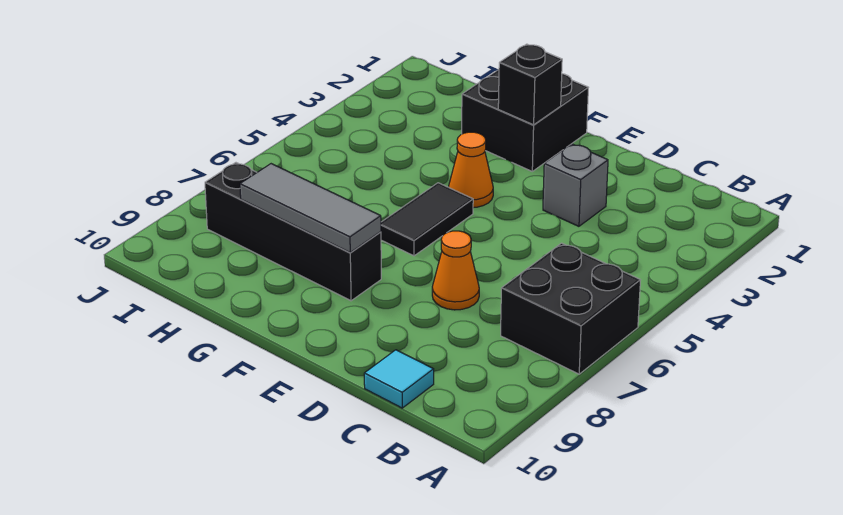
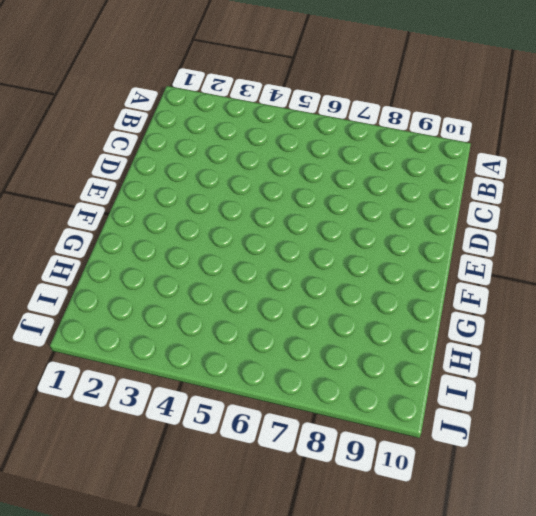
none -> black 2x2 brick [501,243,640,374]
none -> cyan 1x1 tile [364,350,434,408]

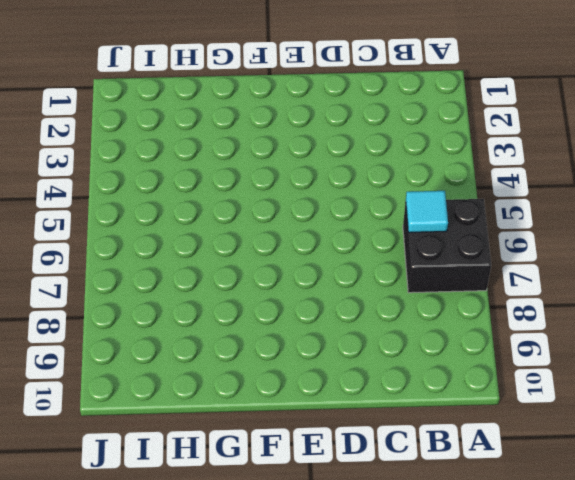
cyan 1x1 tile [406,191,448,232] -> cyan 1x1 tile moved to [364,350,434,408]
none -> grey 1x1 brick [543,144,608,226]
none -> orange 1x1 cone [432,231,479,310]

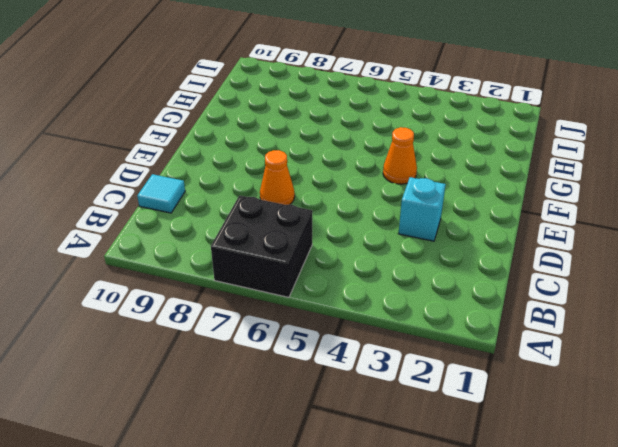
cyan 1x1 brick [398,177,446,241] -> grey 1x1 brick [543,144,608,226]
none -> black 2x2 brick [462,70,588,171]
none -> black 1x2 tile [381,183,473,256]

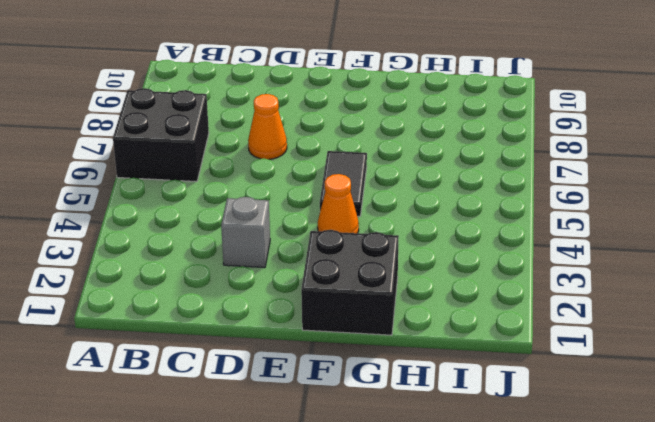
none -> cyan 1x1 tile [364,350,434,408]
none -> black 1x4 brick [205,163,381,301]

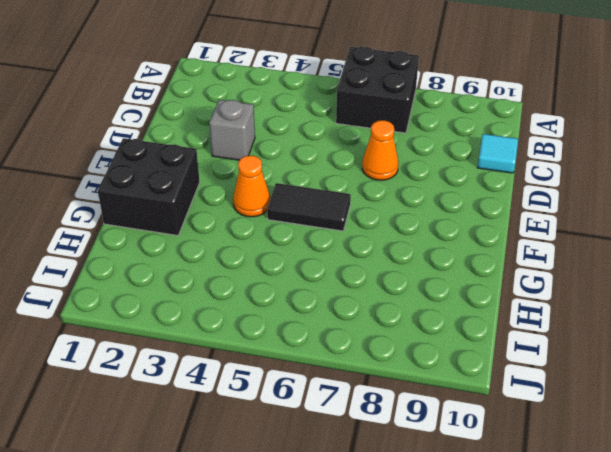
none -> black 1x4 brick [205,163,381,301]
none -> black 1x1 brick [498,44,562,125]

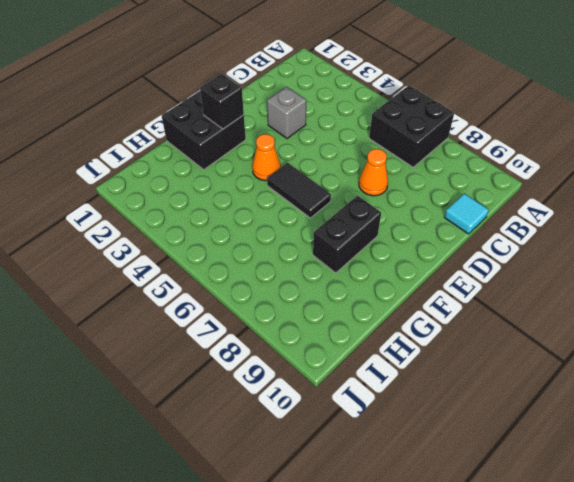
black 1x2 brick [313,196,381,273] -> black 1x4 brick [205,163,381,301]
none -> grey 1x3 tile [240,164,381,252]

